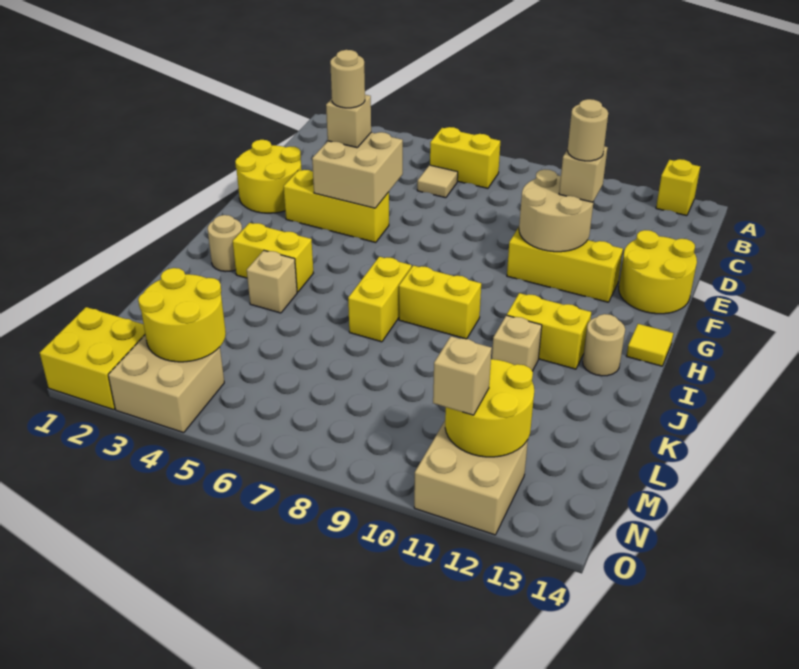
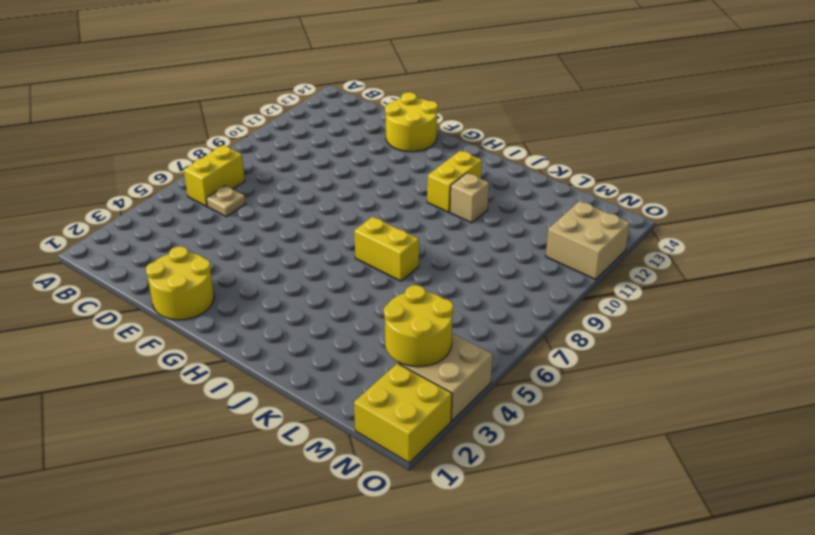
tan 1x1 plate [206,186,246,217] -> tan 1x1 tile [417,165,458,198]
none -> yellow 1x1 brick [656,159,700,216]
none -> yellow 1x3 brick [284,170,389,242]
none -> yellow 1x3 brick [507,227,623,302]

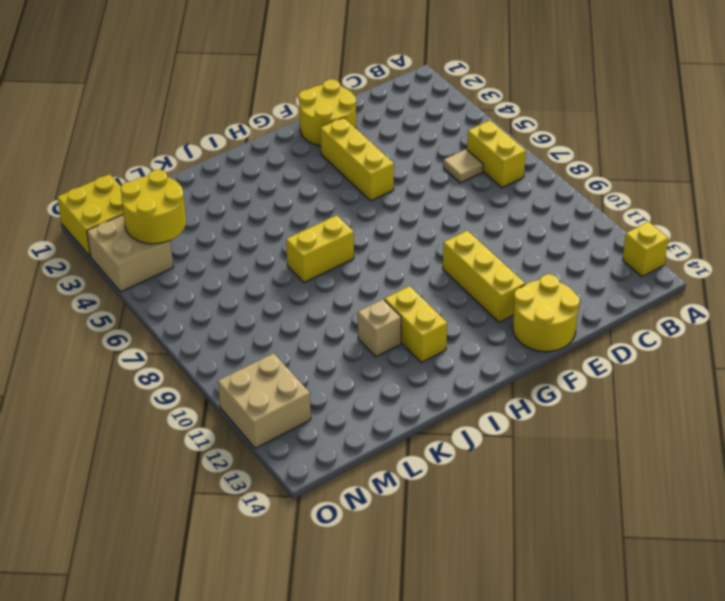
none -> yellow 1x1 tile [627,324,673,366]
none -> tan 1x1 round brick [208,215,242,272]
none -> yellow 1x2 brick [233,223,313,292]

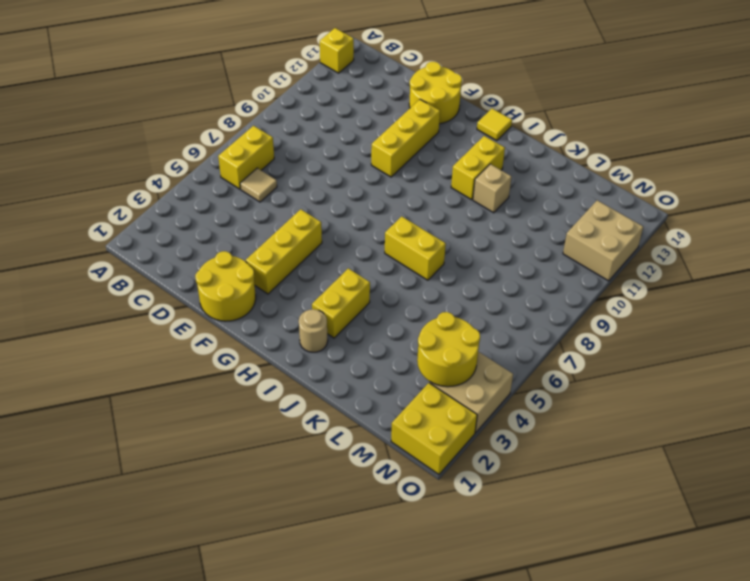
none -> yellow 1x2 brick [399,265,481,339]
none -> tan 1x1 round brick [583,314,625,376]
none -> tan 1x1 brick [247,251,297,313]

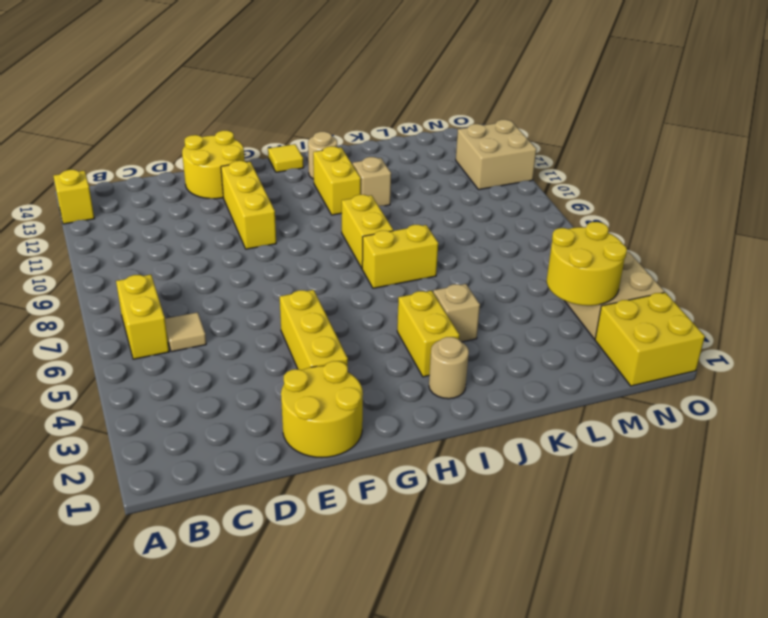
none -> tan 2x2 brick [312,132,403,208]
none -> tan 2x2 round brick [519,169,594,252]
none -> yellow 2x2 round brick [445,359,534,457]

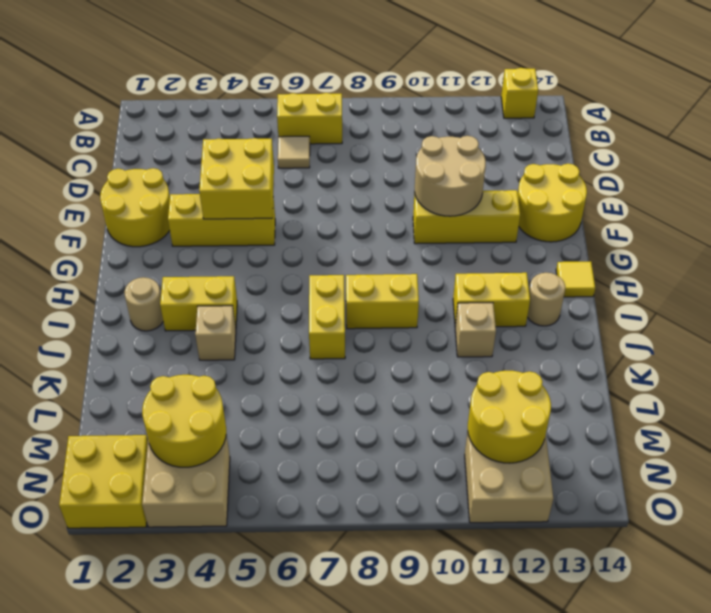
yellow 2x2 brick [199,138,274,219] -> tan 2x2 brick [312,132,403,208]
none -> tan 1x1 brick [326,95,371,148]
none -> tan 1x1 brick [559,146,608,202]
none -> tan 1x1 brick [433,336,492,415]

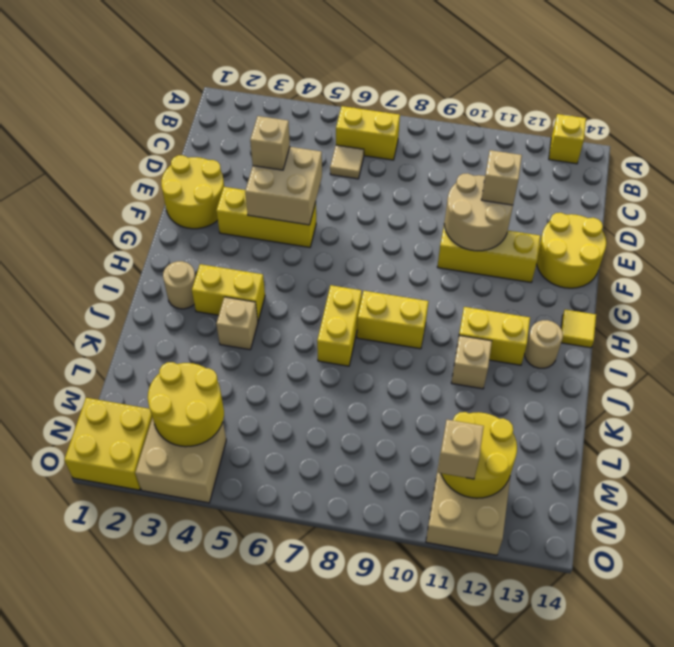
none -> tan 1x1 round brick [330,50,365,108]
none -> tan 1x1 round brick [568,99,608,161]

